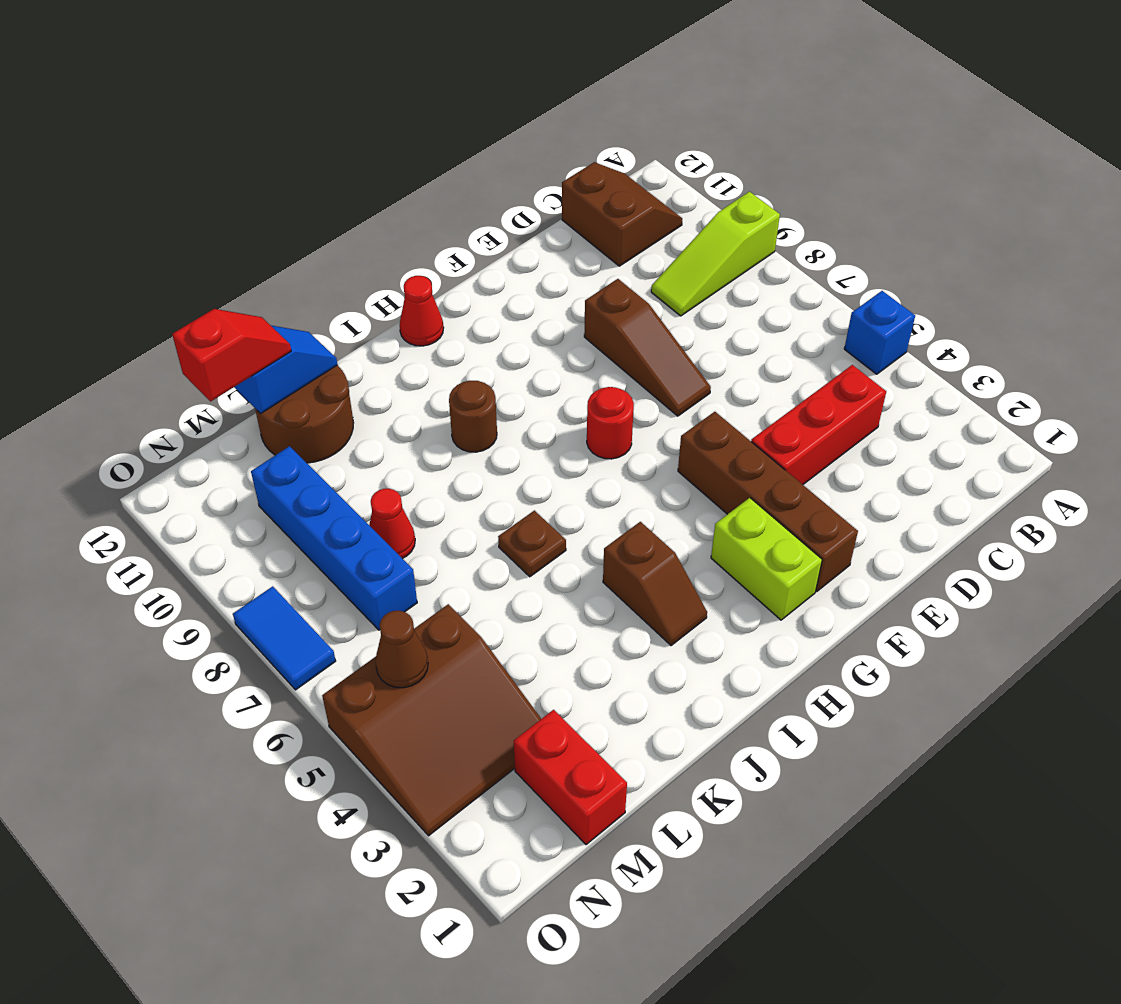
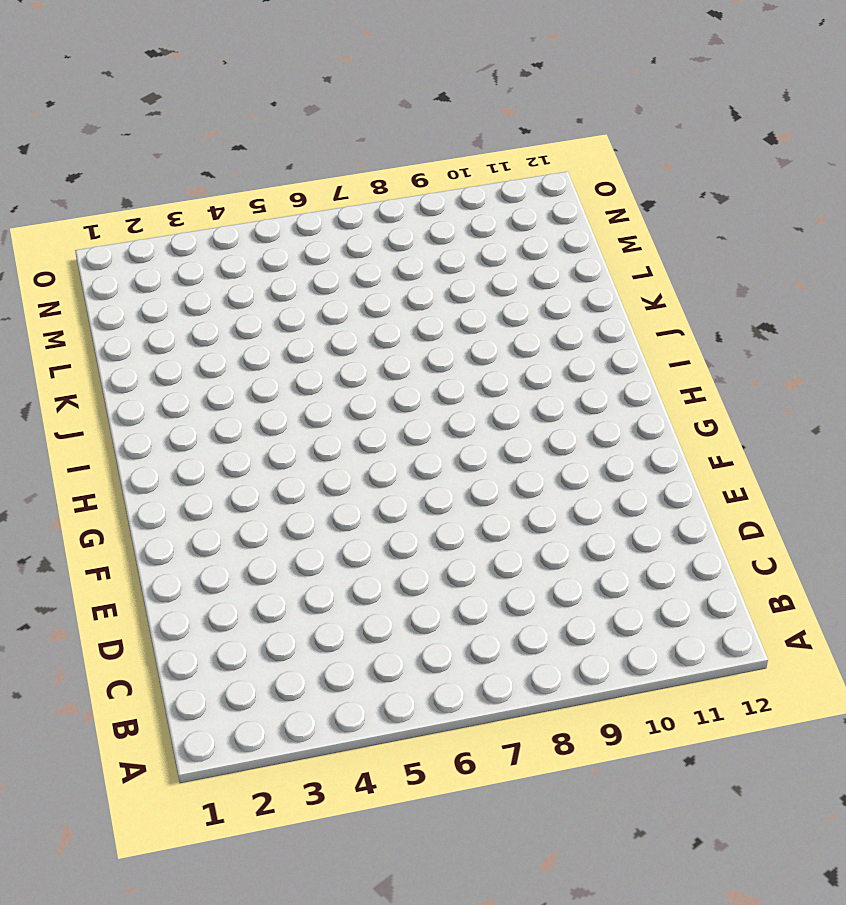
none -> blue 1x1 brick [844,291,915,374]
none -> lime 1x3 slope [651,192,780,316]
none -> brown 2x2 slope [562,162,682,266]

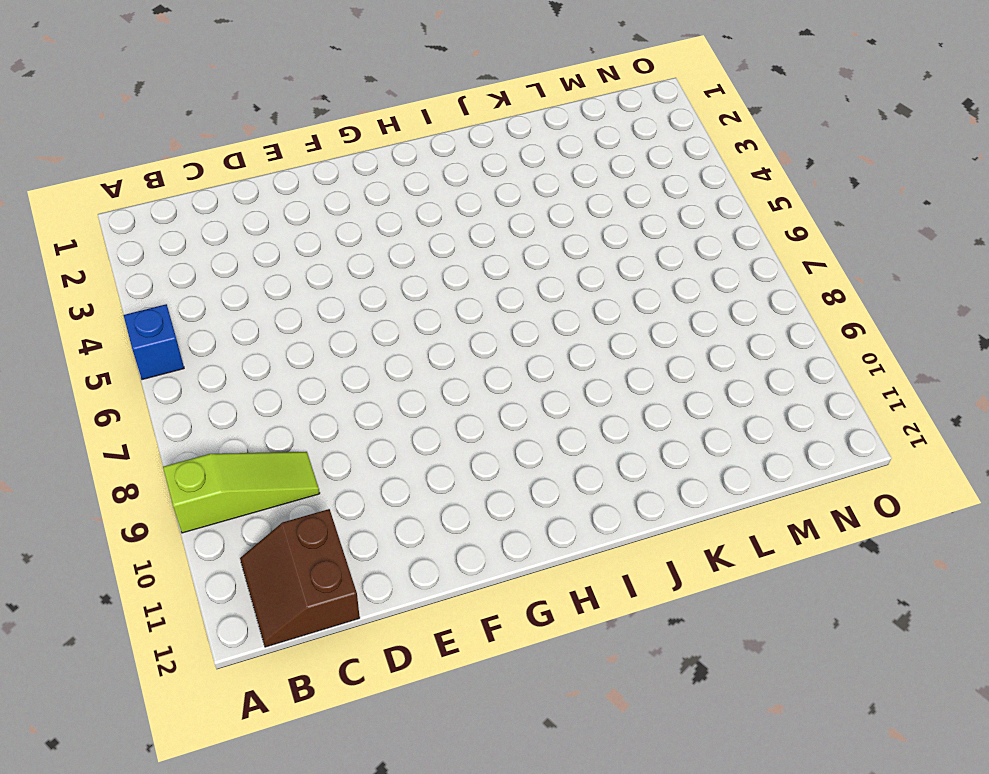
none -> red 1x3 brick [751,365,886,484]
none -> brown 1x3 slope [584,279,711,416]
none -> brown 1x4 brick [678,412,858,592]

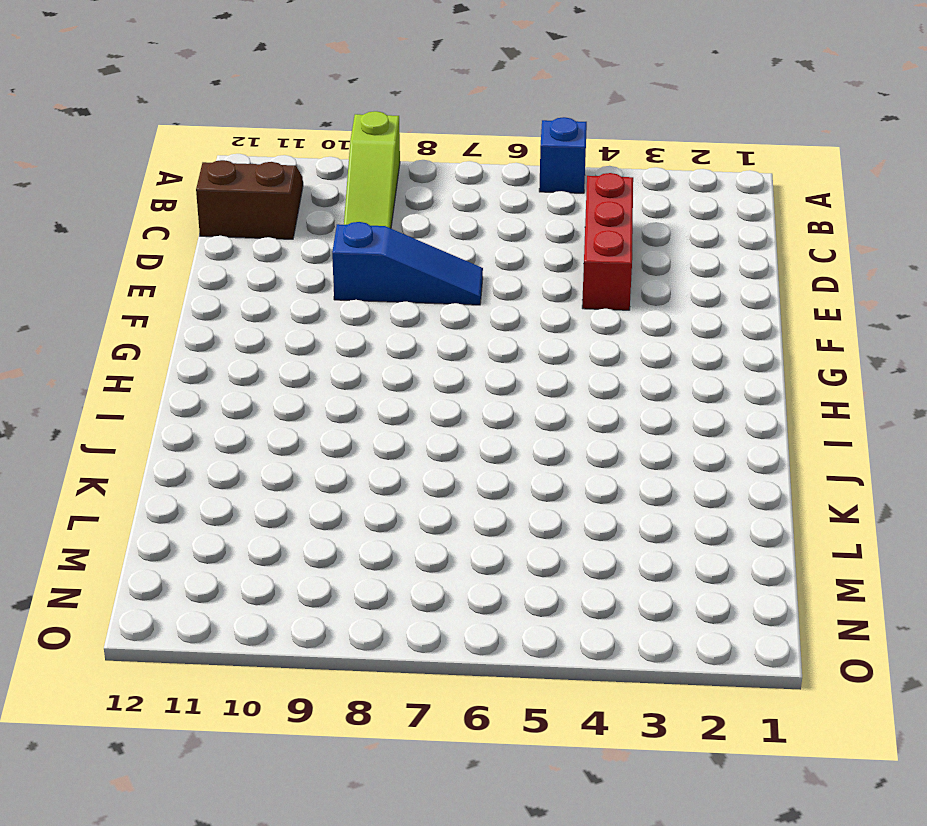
blue 1x3 slope [332,222,483,305] -> brown 1x3 slope [584,279,711,416]
none -> brown 1x4 brick [678,412,858,592]
none -> lime 1x2 brick [711,498,822,620]
none -> red 1x1 round brick [587,387,634,459]

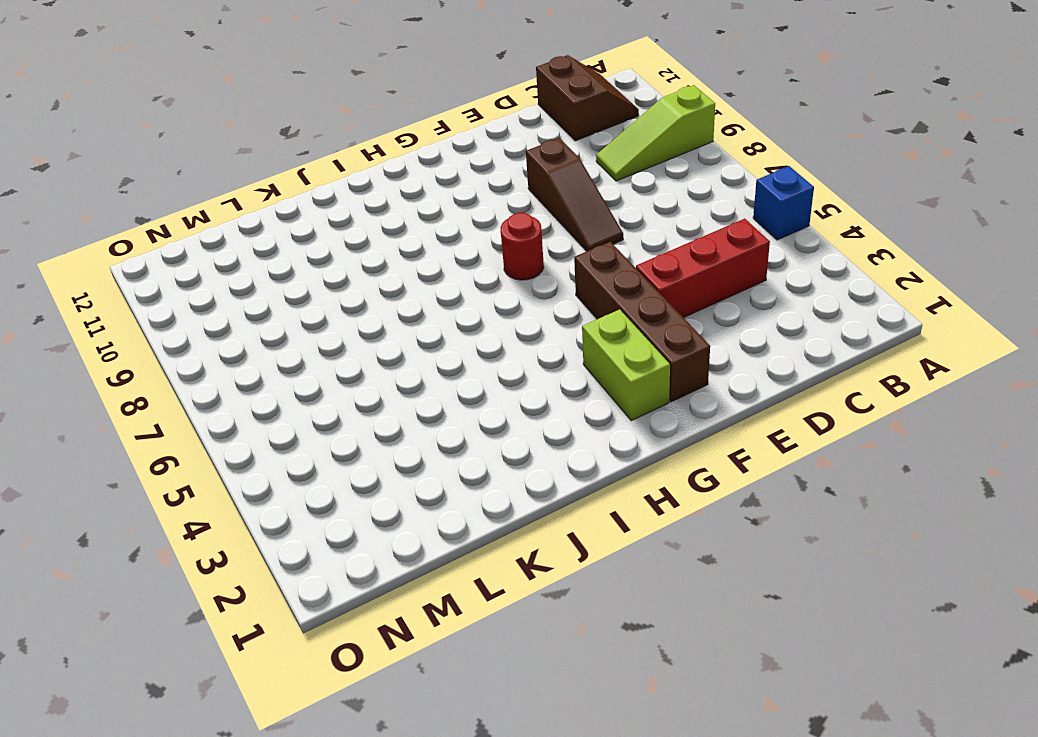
none -> red 1x1 cone [400,276,444,346]
none -> brown 1x2 slope [603,522,707,646]
none -> brown 1x1 round brick [449,381,497,452]

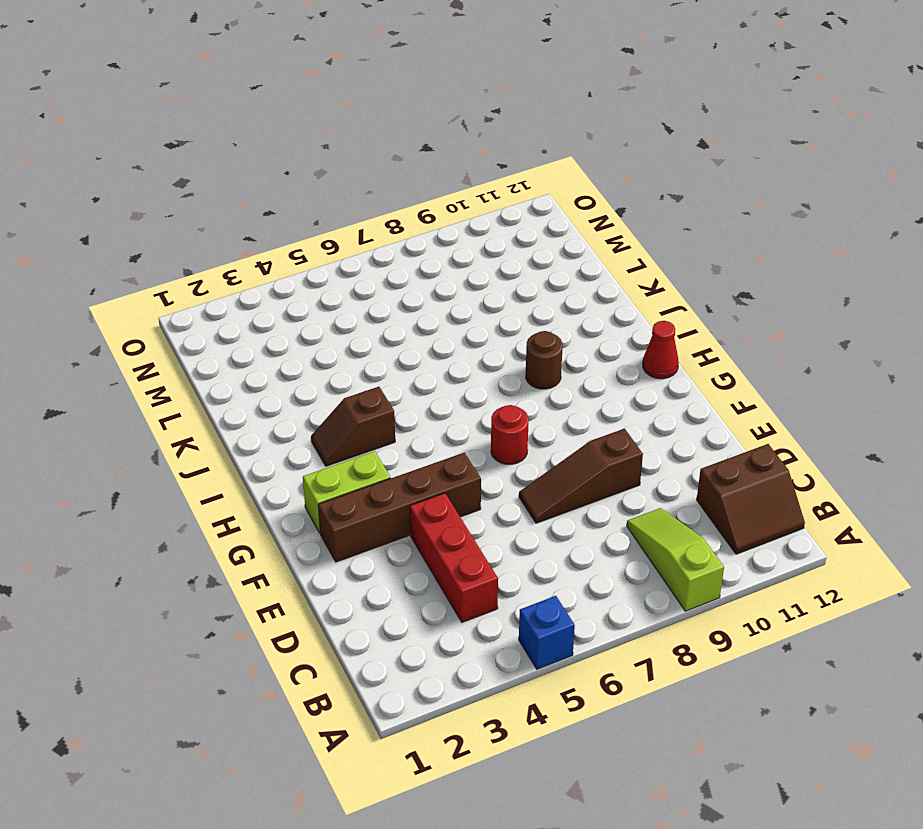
none -> brown 1x1 plate [498,510,566,577]
none -> brown 2x2 round brick [255,365,354,463]
none -> red 1x1 cone [369,489,415,559]

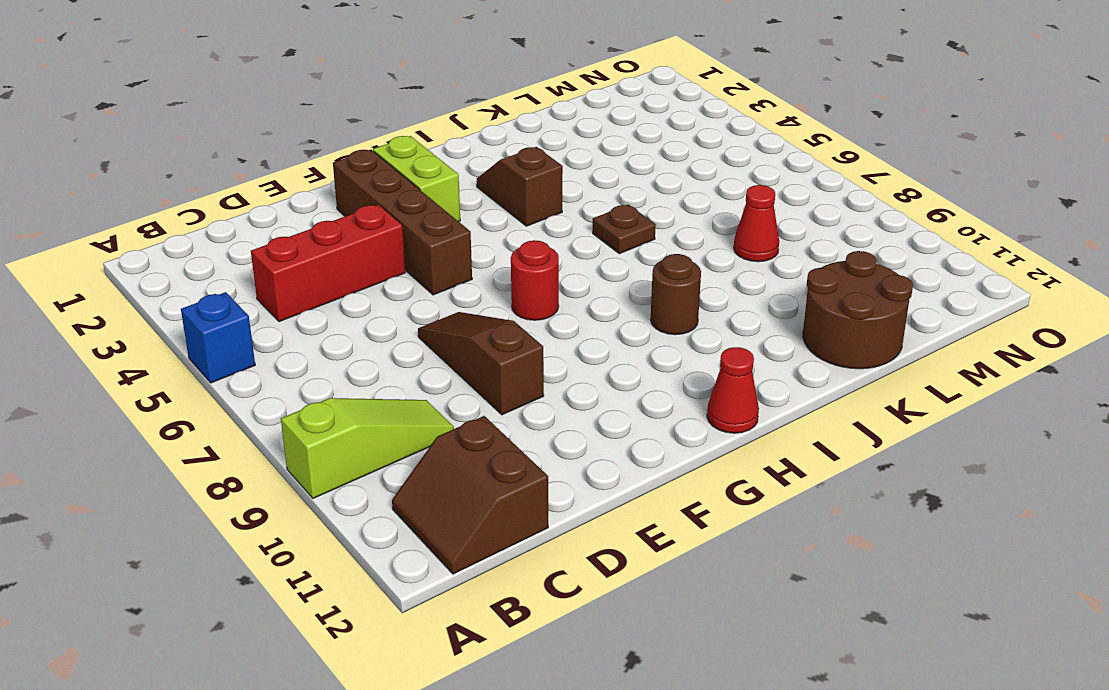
none -> red 1x2 brick [514,710,627,845]
none -> brown 3x3 slope [322,604,541,836]
none -> blue 1x4 brick [251,446,417,630]

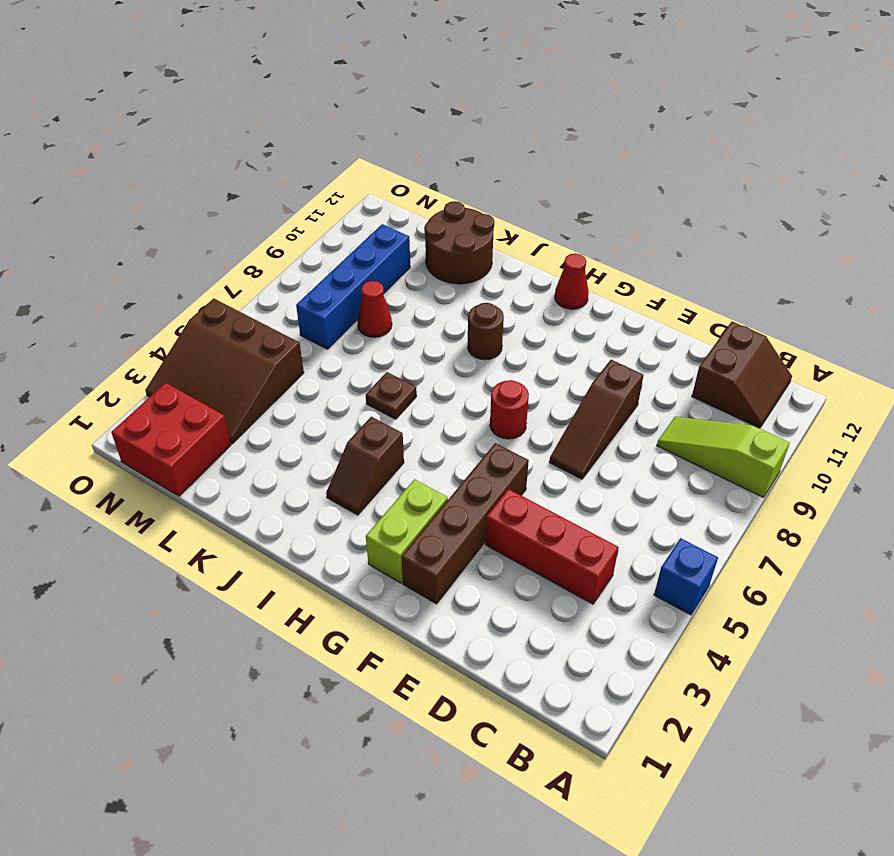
red 2x2 brick [111,383,231,496] -> red 1x2 brick [514,710,627,845]
none -> blue 1x2 tile [233,586,336,690]
none -> blue 1x2 slope [234,325,337,414]
none -> brown 1x1 cone [375,611,428,688]

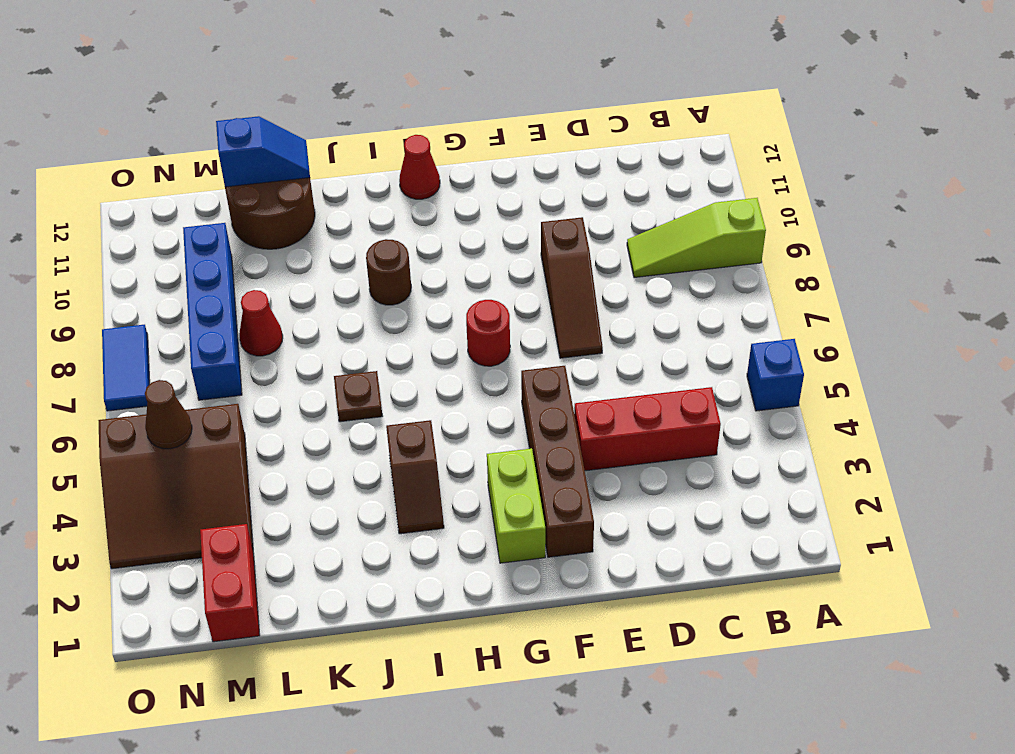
none -> brown 2x2 slope [562,162,682,266]
none -> red 1x2 slope [172,309,291,402]

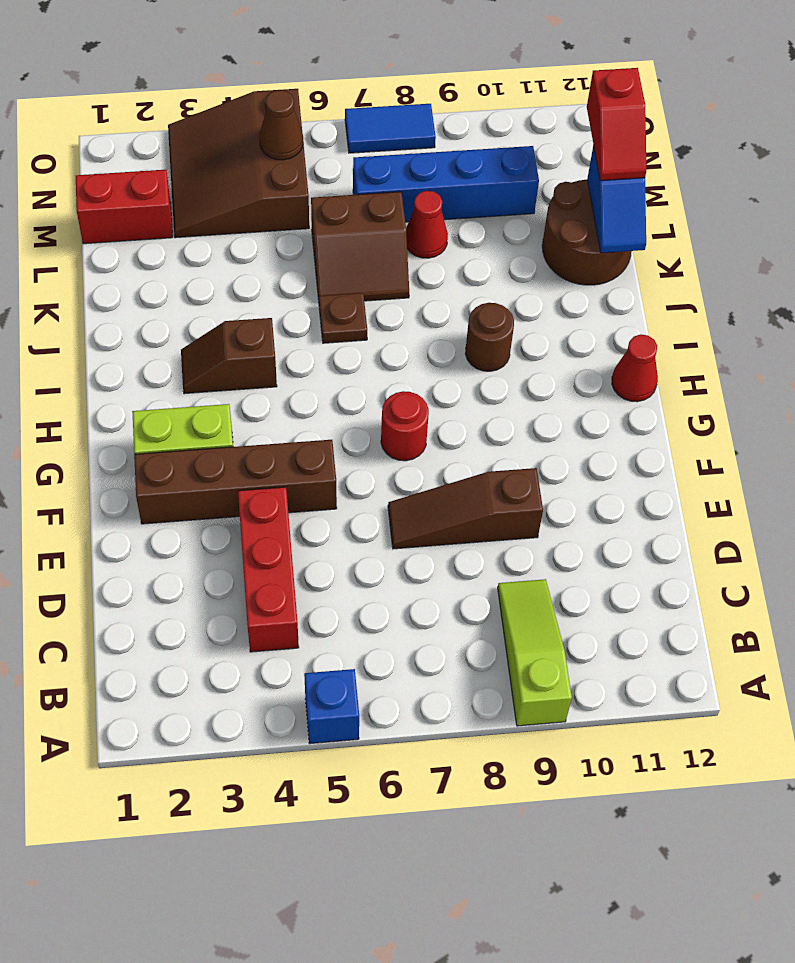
brown 2x2 slope [311,192,409,301] -> brown 2x2 slope moved to [562,162,682,266]

